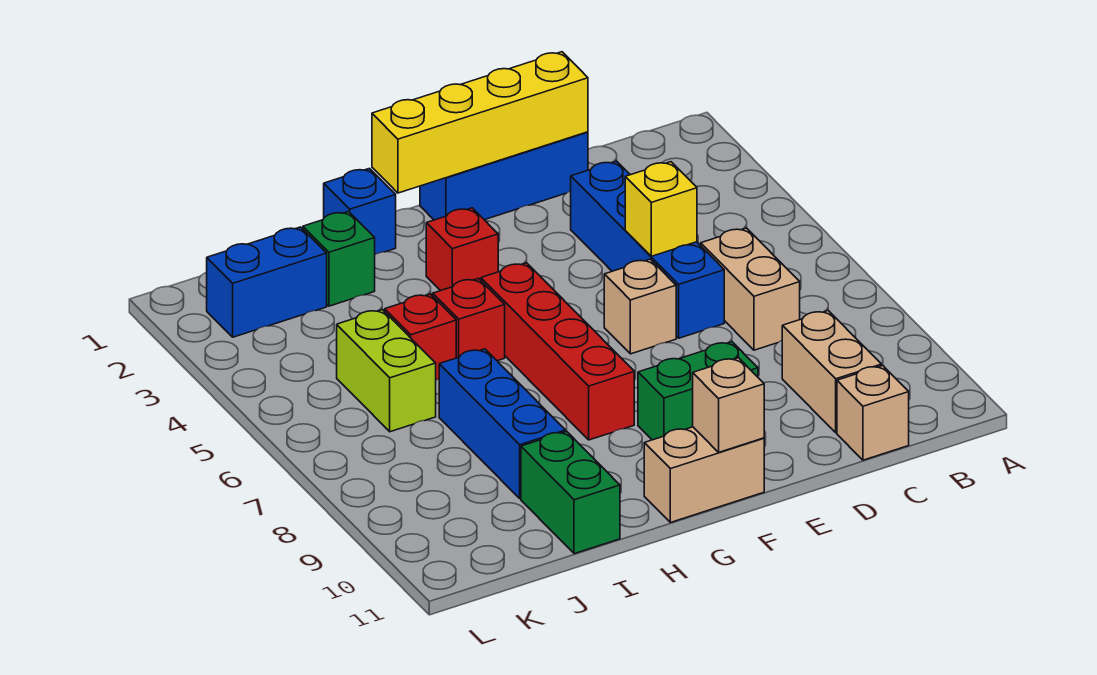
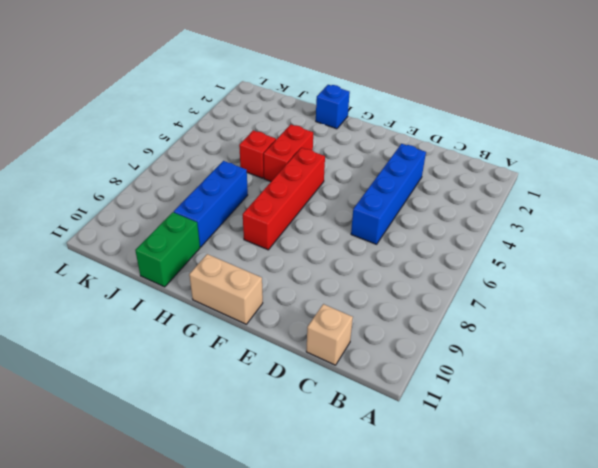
red 1x2 brick [263,124,313,181] -> red 1x1 brick [433,278,505,361]
none -> tan 1x2 brick [701,228,800,350]
none -> tan 1x2 brick [782,311,881,433]
none -> blue 1x3 brick [420,132,588,220]

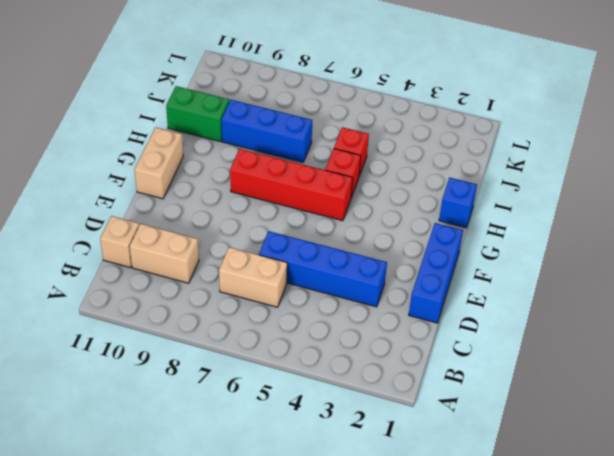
none -> tan 1x1 brick [604,259,676,354]
none -> green 1x2 brick [638,342,758,440]
none -> red 1x1 brick [426,208,498,291]

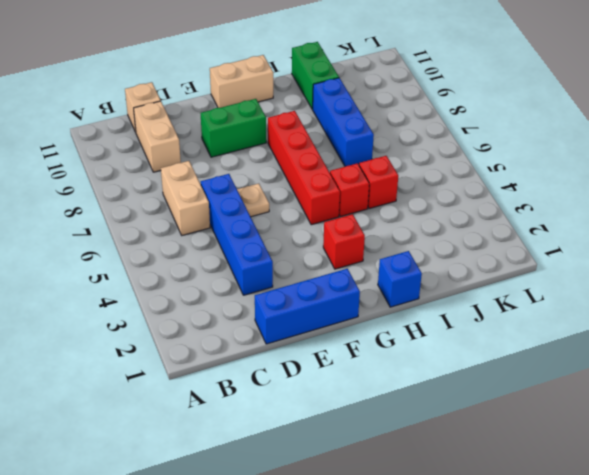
tan 1x1 plate [237,184,269,217] -> tan 1x1 brick [604,259,676,354]
none -> green 1x1 brick [303,212,375,306]
none -> blue 1x2 brick [207,227,327,337]
none -> lime 1x2 brick [337,310,436,432]

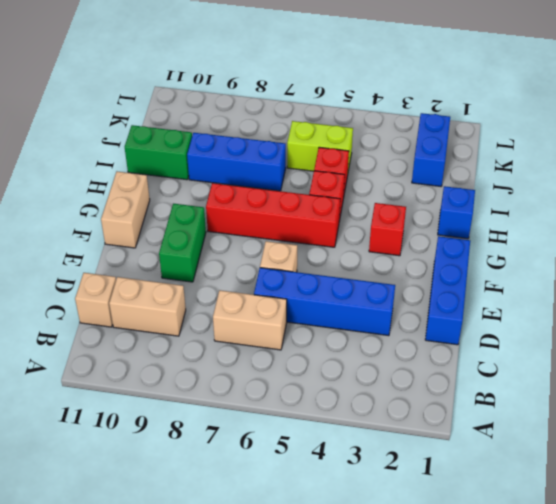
none -> green 1x1 brick [303,212,375,306]
none -> yellow 1x4 brick [372,52,588,193]
none -> yellow 1x1 brick [625,162,697,256]

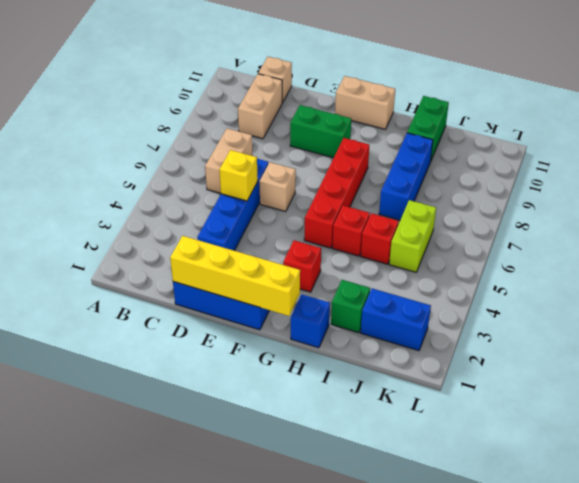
none -> tan 1x1 brick [693,358,764,452]

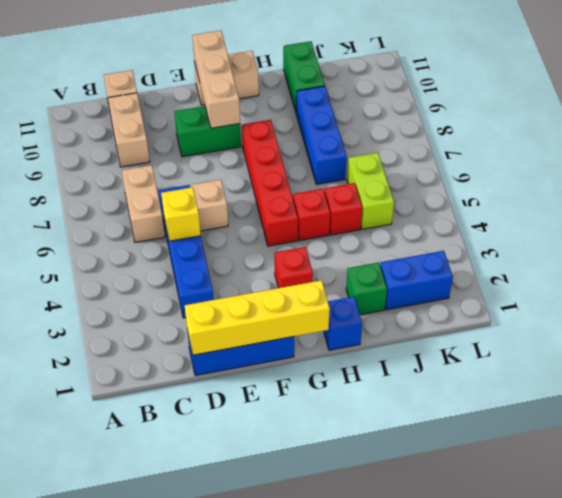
tan 1x3 brick [192,30,240,128] -> tan 1x1 brick [693,358,764,452]

